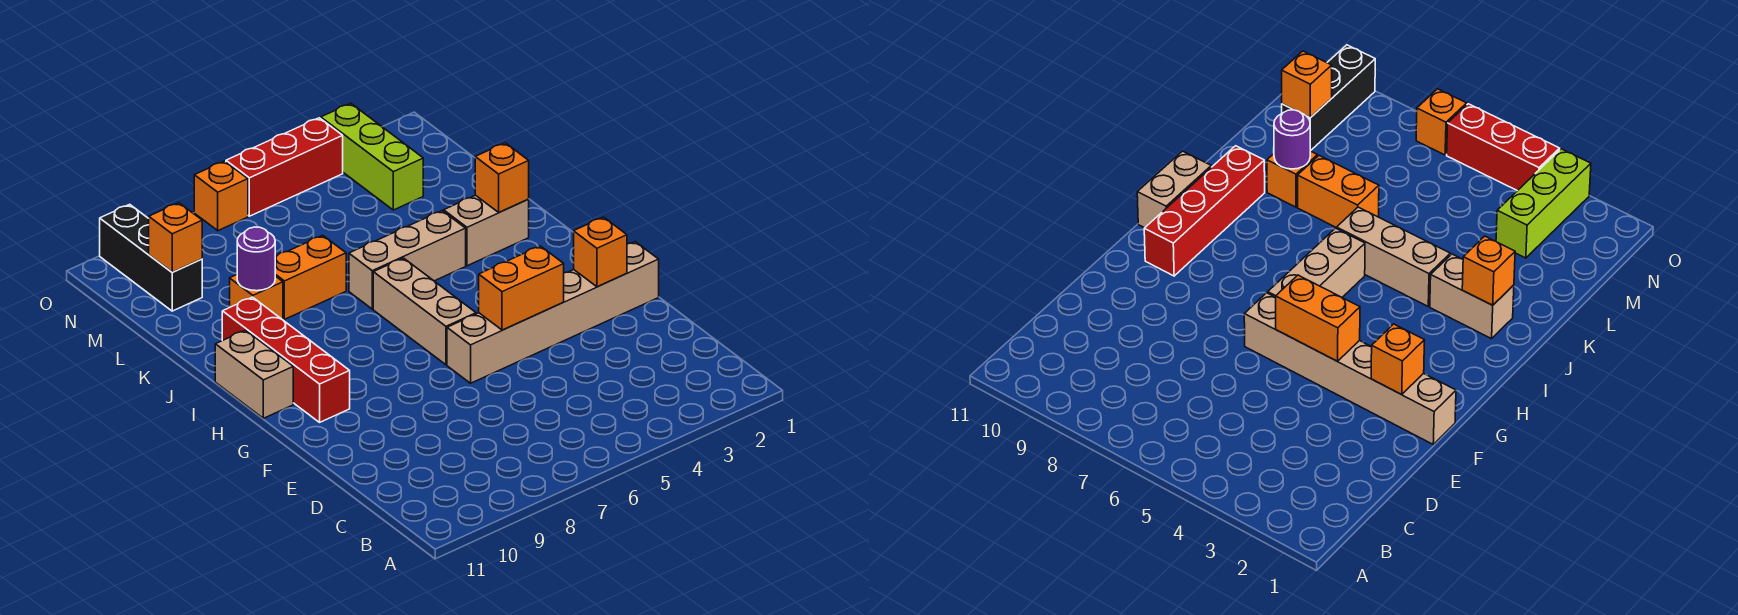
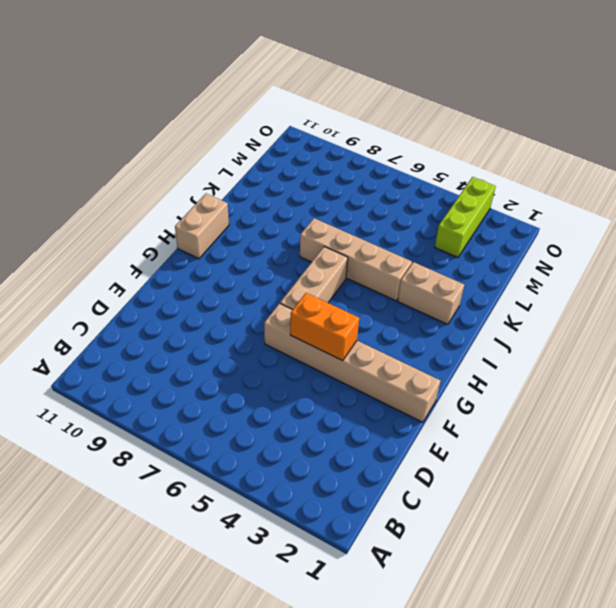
tan 1x4 brick [300,218,412,301] -> tan 1x3 brick [349,211,466,309]
none -> red 1x4 brick [222,297,350,422]
none -> orange 1x2 brick [275,235,346,319]
none -> orange 1x1 brick [230,275,283,320]

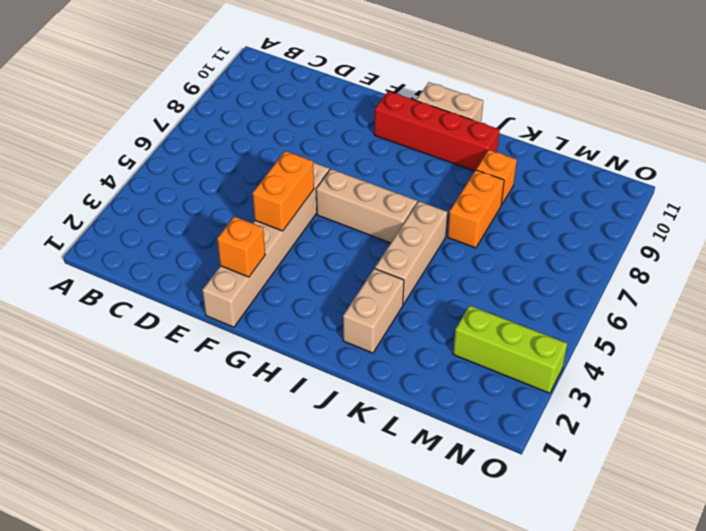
none -> black 1x3 brick [100,204,202,311]
none -> red 1x3 brick [226,118,343,216]
none -> orange 1x1 brick [194,161,248,231]

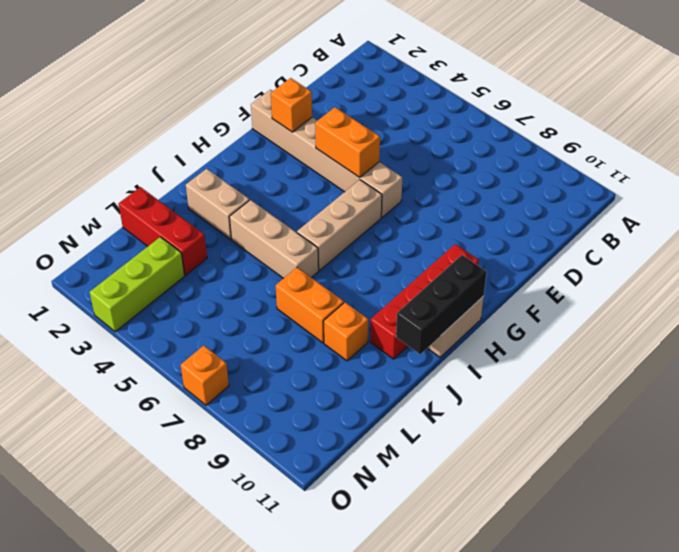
black 1x3 brick [396,255,487,354] -> black 1x3 brick moved to [100,204,202,311]
red 1x3 brick [119,187,207,275] -> red 1x3 brick moved to [226,118,343,216]
none -> orange 1x1 brick [475,143,529,212]
none -> purple 1x1 round brick [237,227,275,291]
none -> orange 1x1 brick [149,203,202,272]

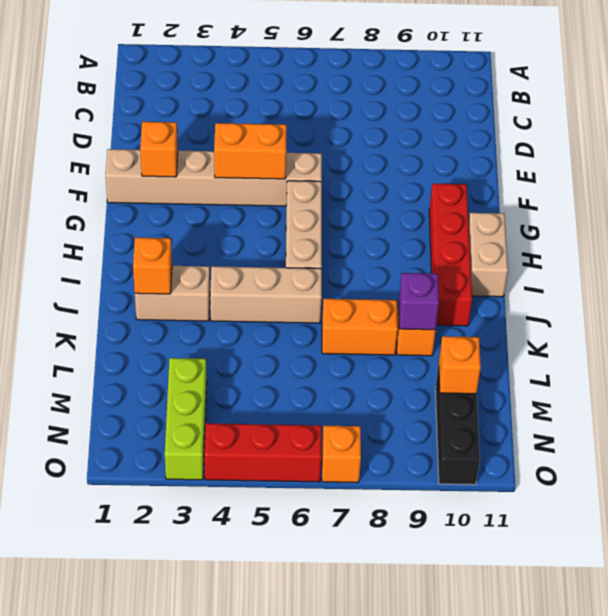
purple 1x1 brick [399,273,439,330] -> purple 1x1 round brick [237,227,275,291]

